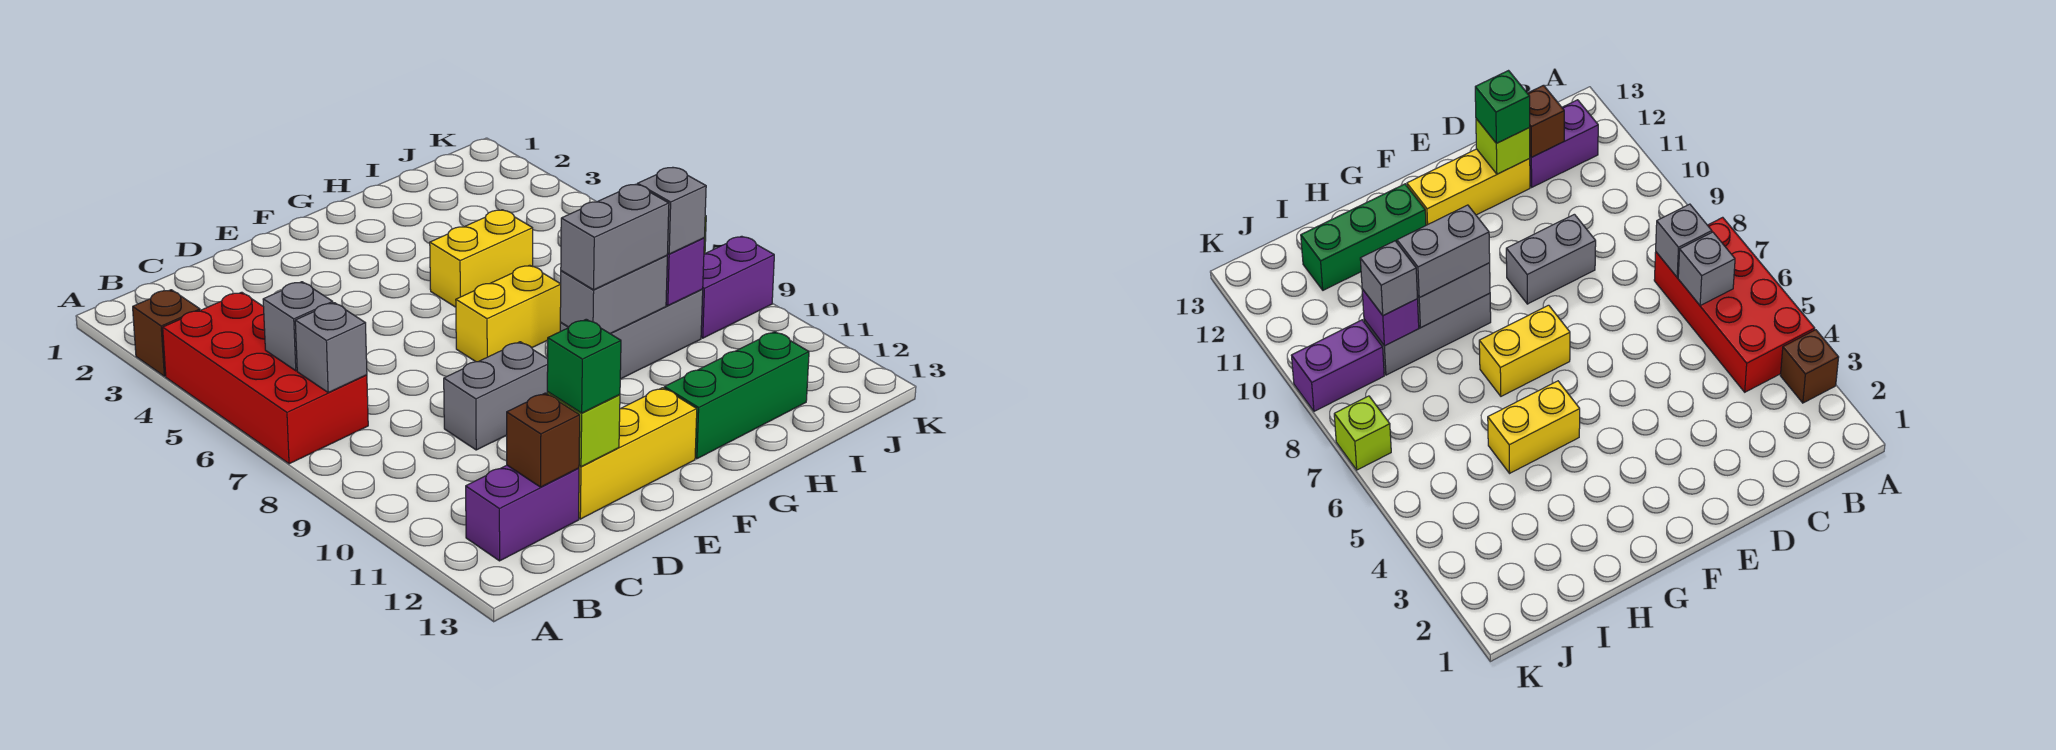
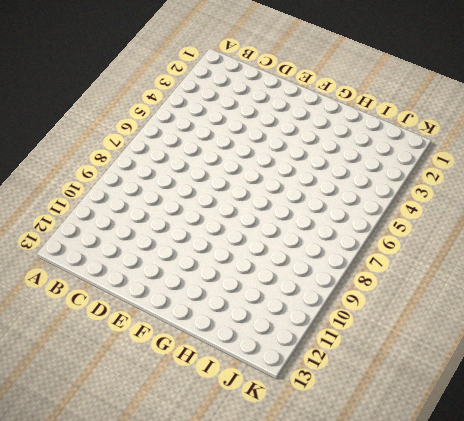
none -> brown 1x1 brick [133,290,200,376]
none -> red 2x4 brick [163,292,368,464]
none -> purple 1x2 brick [466,465,579,561]

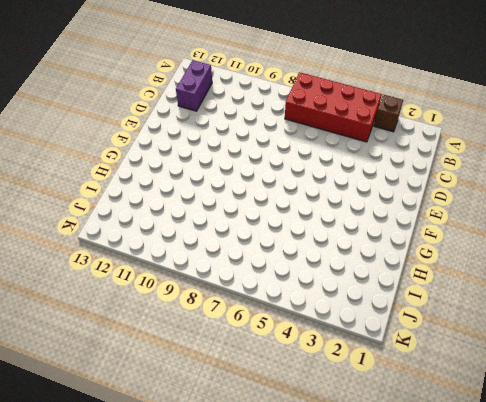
none -> grey 1x2 brick [444,342,548,450]
none -> yellow 1x3 brick [579,388,697,519]
none -> yellow 1x2 brick [456,265,561,362]

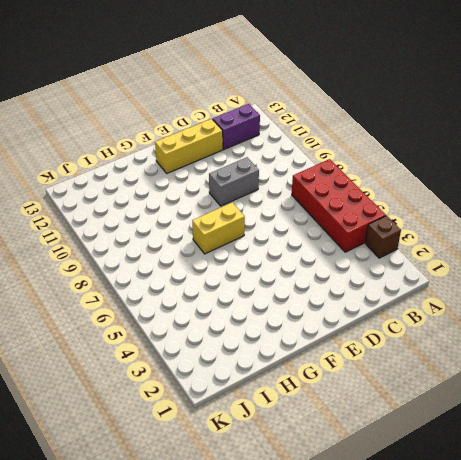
none -> yellow 1x2 brick [430,210,533,307]
none -> grey 1x3 brick [560,289,703,379]
none -> green 1x3 brick [664,332,809,459]

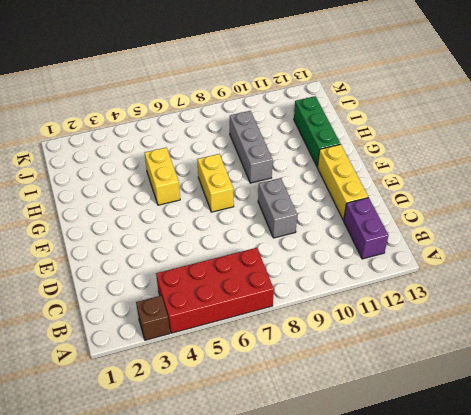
none -> purple 1x2 brick [701,236,774,338]
none -> lime 1x1 brick [1334,396,1391,470]
none -> grey 1x1 brick [263,282,333,371]

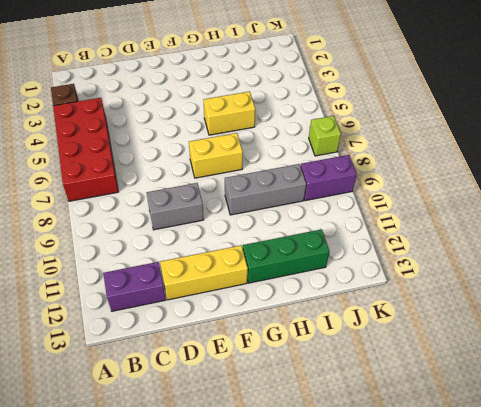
none -> grey 1x1 brick [263,282,333,371]
none -> grey 1x1 brick [295,303,367,392]
none -> brown 1x1 brick [507,393,580,487]

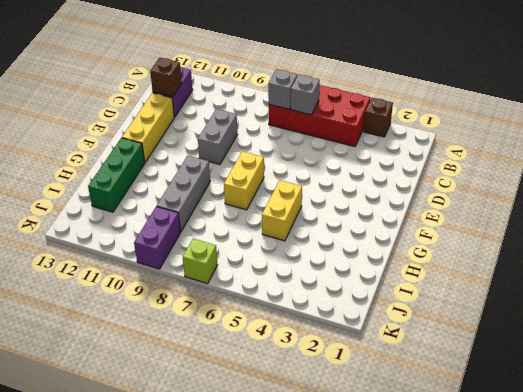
none -> lime 1x1 brick [547,392,620,467]
none -> grey 1x2 brick [560,255,667,334]
none -> purple 1x1 brick [666,238,704,306]

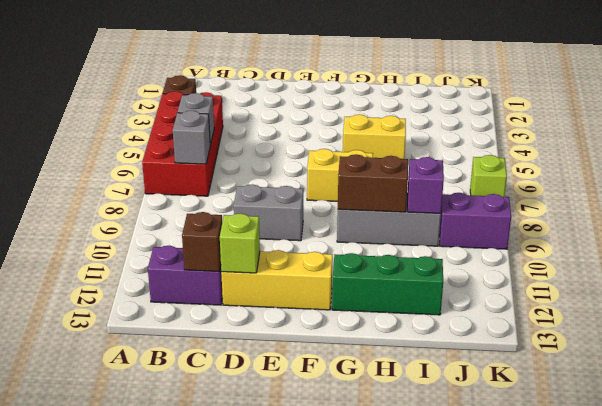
brown 1x2 brick [338,154,408,212] -> grey 1x2 brick [560,255,667,334]
none -> green 1x1 brick [547,319,621,413]
none -> grey 1x2 brick [561,184,669,290]
none -> grey 1x1 brick [637,168,706,254]

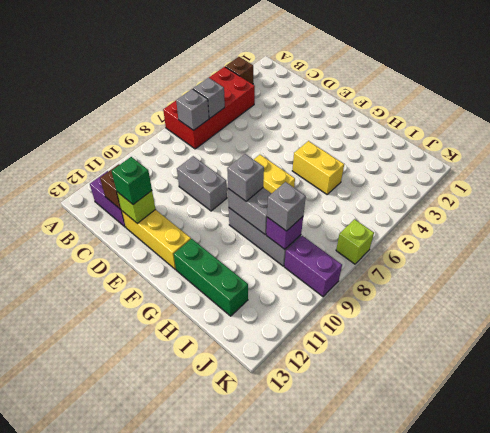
grey 1x1 brick [227,154,264,201] -> grey 1x2 brick [561,184,669,290]

